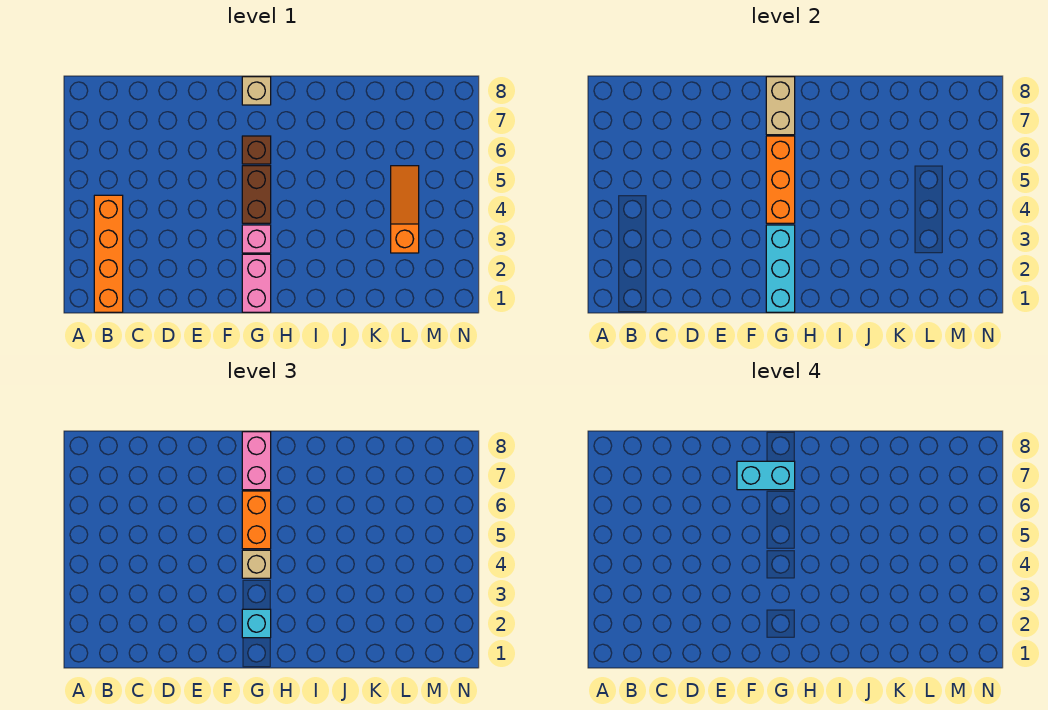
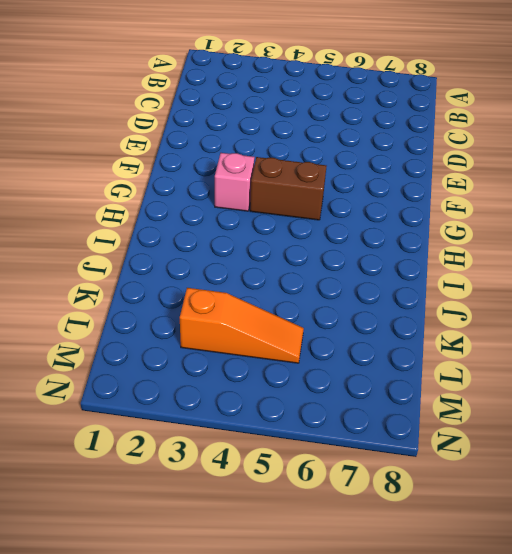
none -> orange 1x4 brick [94,195,123,312]
none -> pink 1x2 brick [242,254,271,312]
none -> brown 1x1 brick [242,136,271,164]

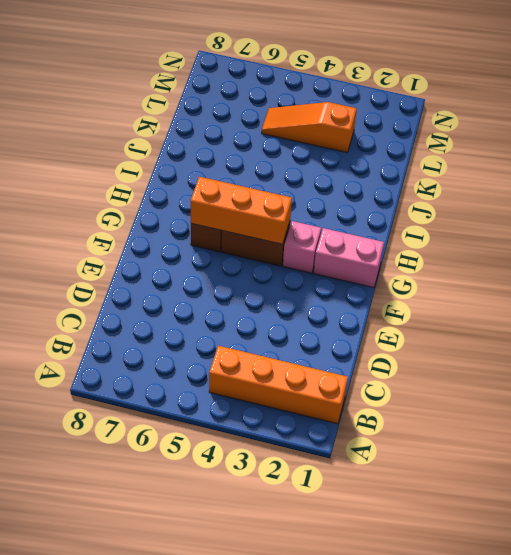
none -> tan 1x1 brick [242,77,271,105]
none -> cyan 1x3 brick [766,225,795,312]
none -> tan 1x2 brick [766,77,795,135]

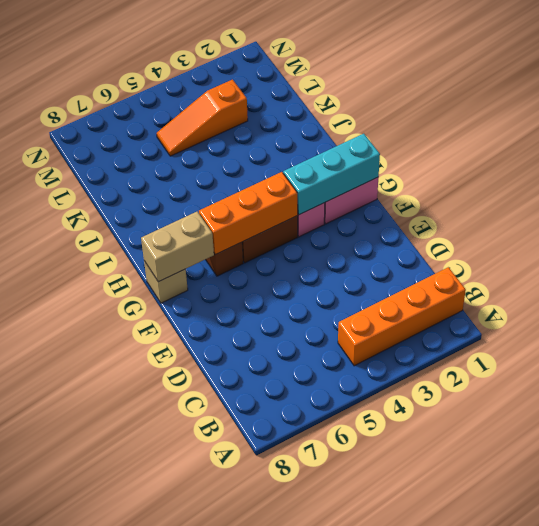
none -> cyan 1x1 brick [242,609,271,638]
none -> tan 1x1 brick [242,550,271,578]
none -> orange 1x2 brick [242,491,271,549]

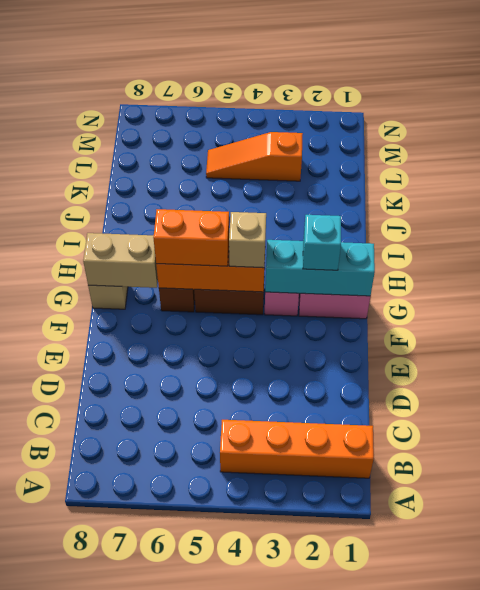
none -> pink 1x2 brick [242,432,271,490]
none -> cyan 1x2 brick [737,461,795,490]

